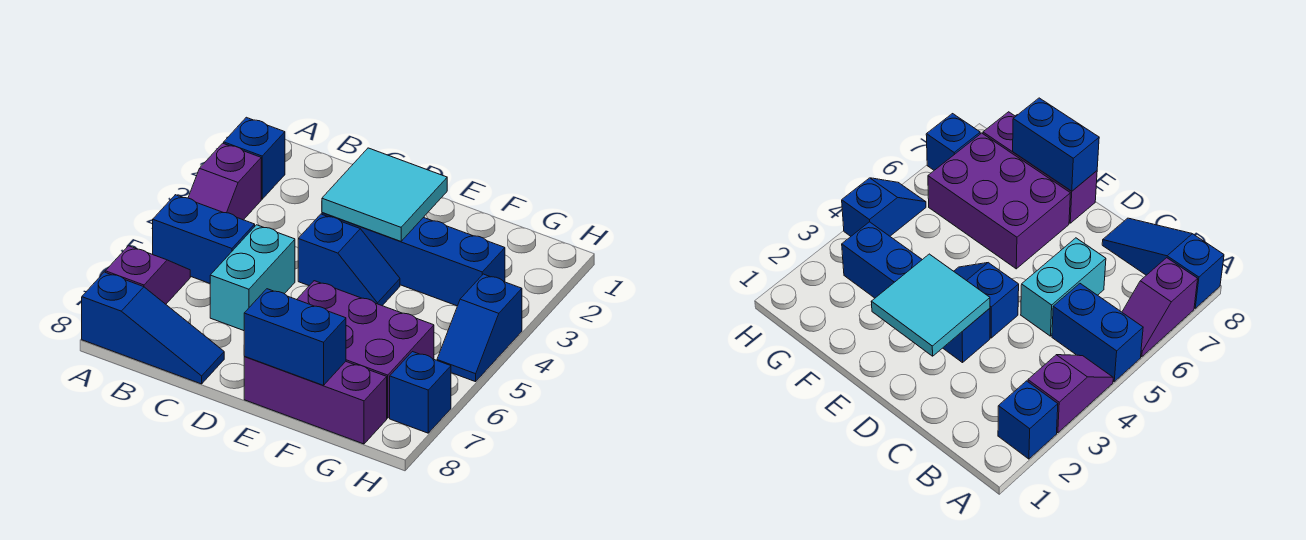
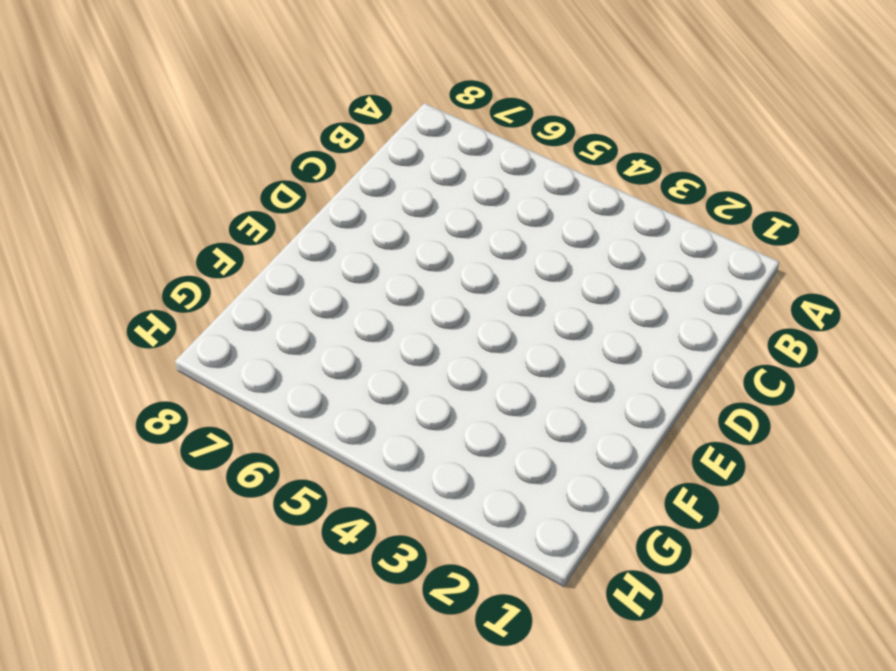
none -> blue 1x1 brick [224,117,285,199]
none -> purple 1x2 slope [188,143,261,220]
none -> blue 1x2 brick [153,195,255,283]

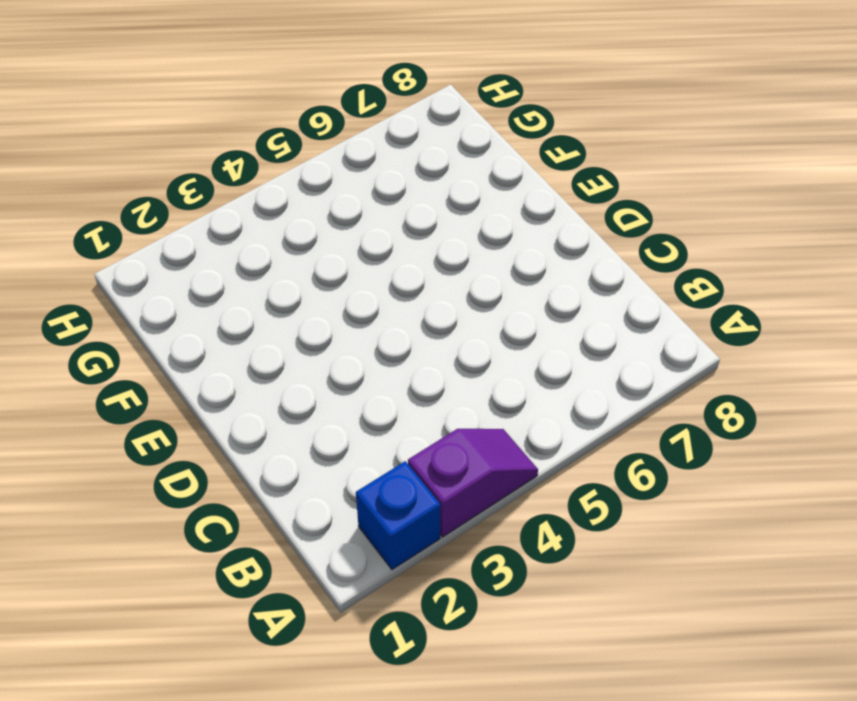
none -> blue 1x2 brick [153,195,255,283]
none -> purple 1x2 slope [105,246,190,304]
none -> blue 1x3 slope [82,272,224,384]

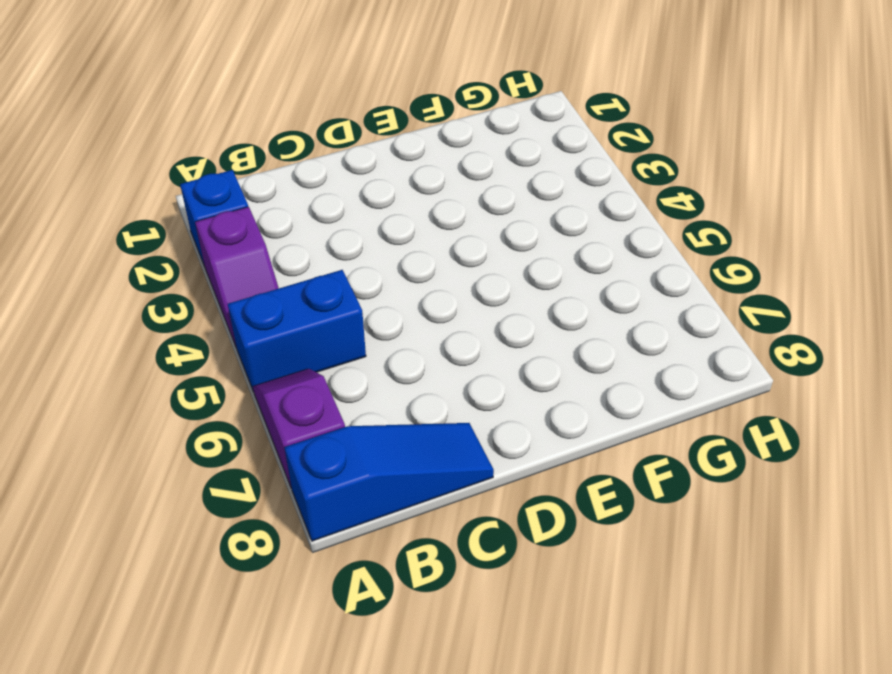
none -> cyan 1x2 brick [210,225,295,331]
none -> blue 1x4 brick [322,213,505,306]
none -> blue 1x2 slope [298,214,400,306]

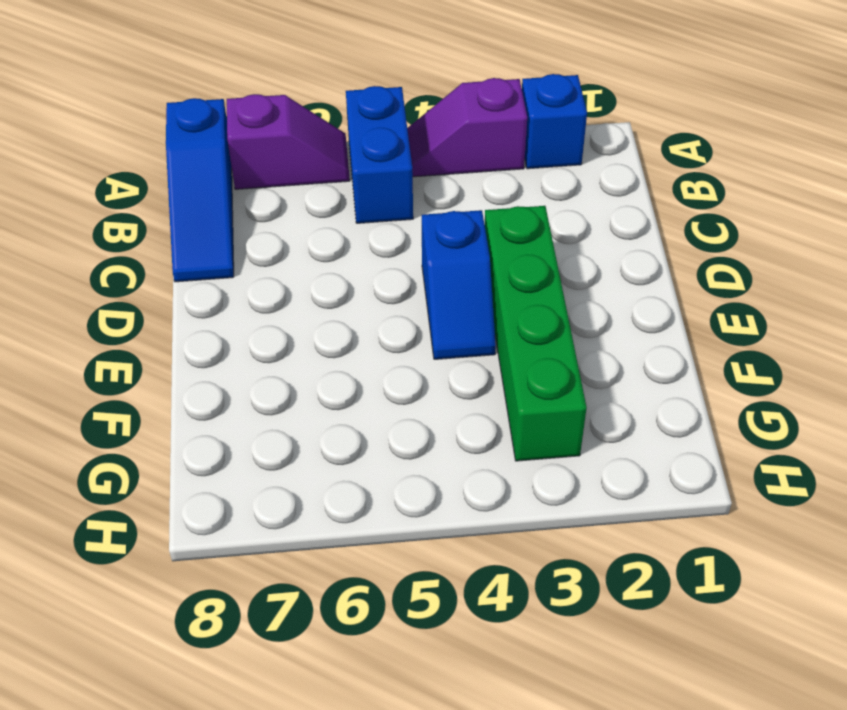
green 1x4 brick [485,206,587,461] -> blue 1x4 brick [322,213,505,306]
none -> cyan 1x2 brick [210,225,295,331]
none -> purple 2x3 brick [297,281,434,418]
none -> purple 1x3 brick [244,356,387,444]

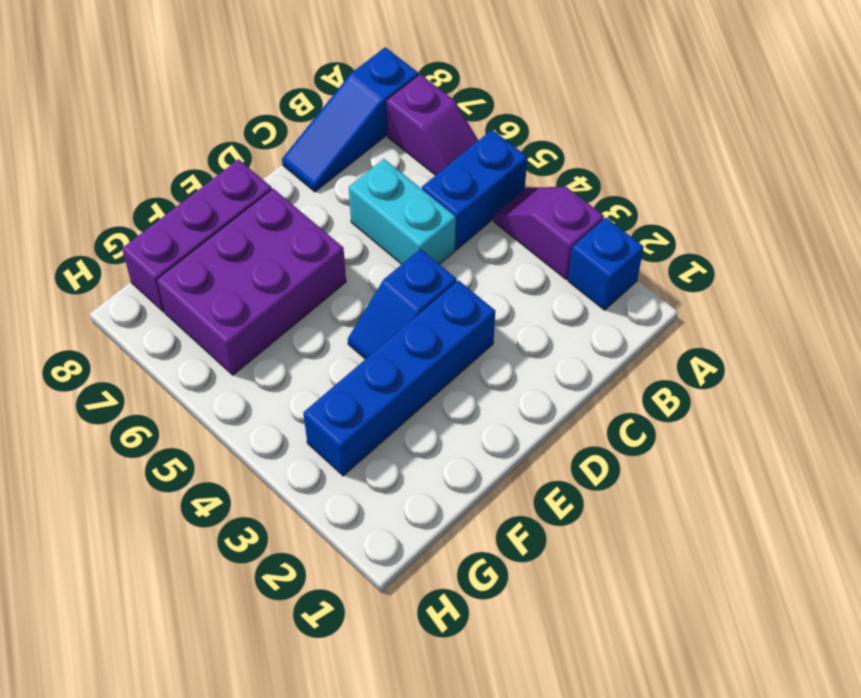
none -> blue 1x2 slope [437,274,522,382]
none -> blue 1x1 brick [390,352,451,433]
none -> cyan 2x2 tile [322,148,447,241]

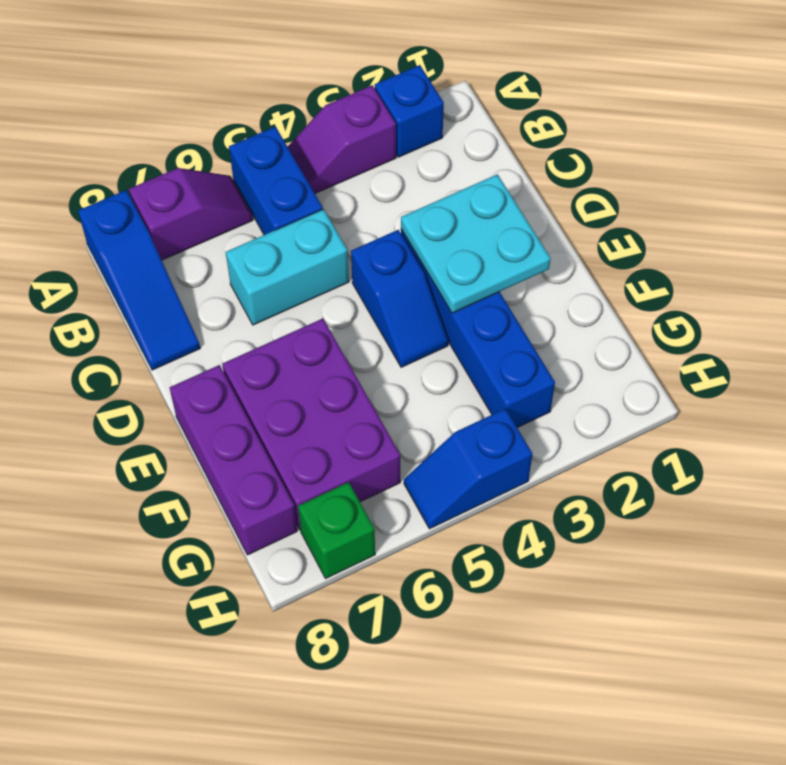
cyan 2x2 plate [401,174,551,313] -> cyan 2x2 tile [322,148,447,241]
green 1x1 brick [298,482,375,578] -> blue 1x1 brick [390,352,451,433]
none -> blue 1x2 brick [244,289,346,385]

